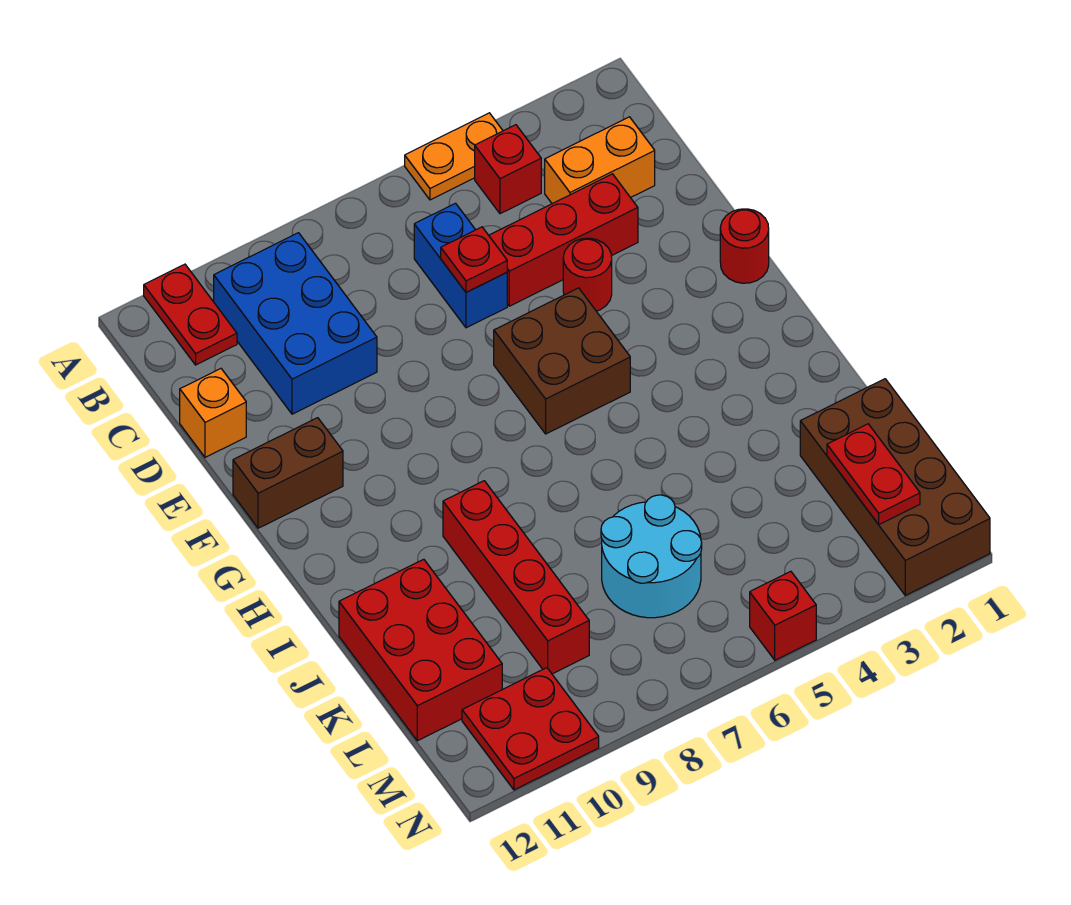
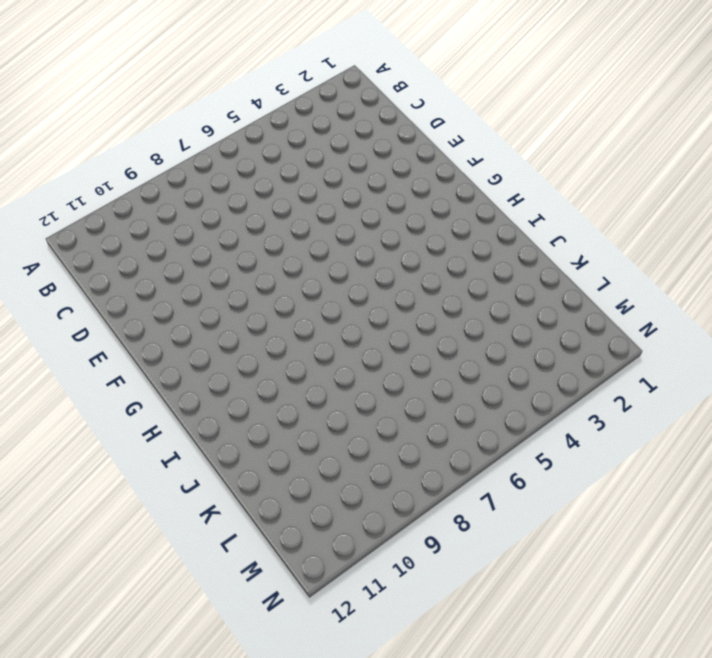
none -> orange 1x2 plate [405,113,503,200]
none -> red 1x2 plate [144,264,237,365]
none -> red 1x1 brick [475,125,541,214]

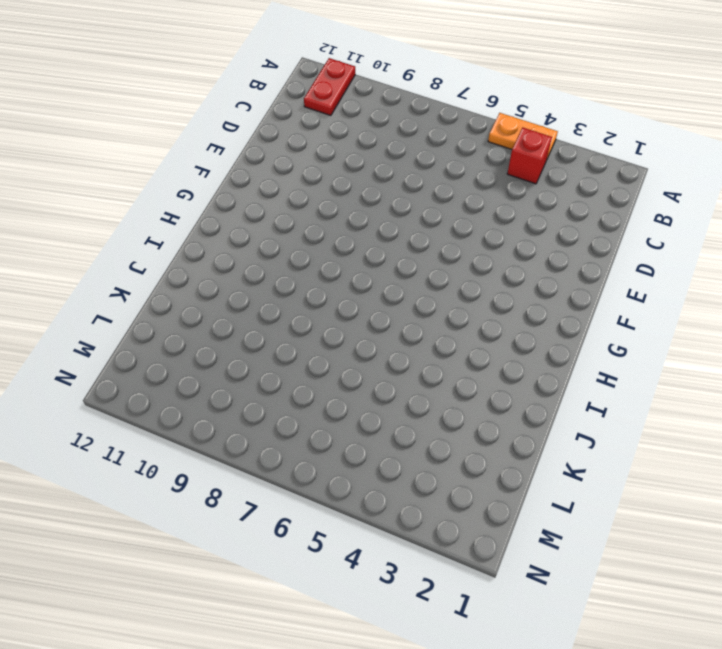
none -> blue 2x3 brick [214,233,377,414]
none -> orange 1x2 brick [545,117,655,204]
none -> blue 1x2 brick [414,203,507,328]

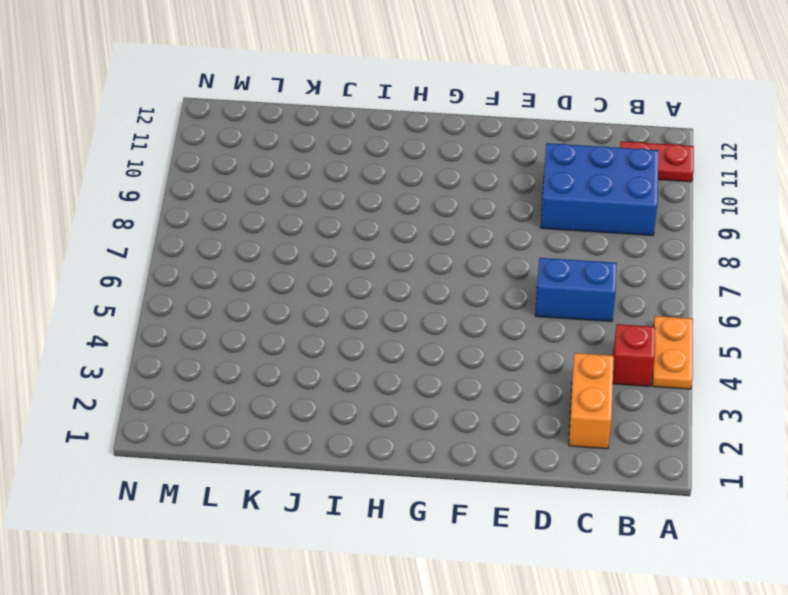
none -> red 1x3 brick [489,174,638,306]
none -> orange 1x1 brick [180,369,246,457]
none -> red 1x1 round brick [563,238,612,311]

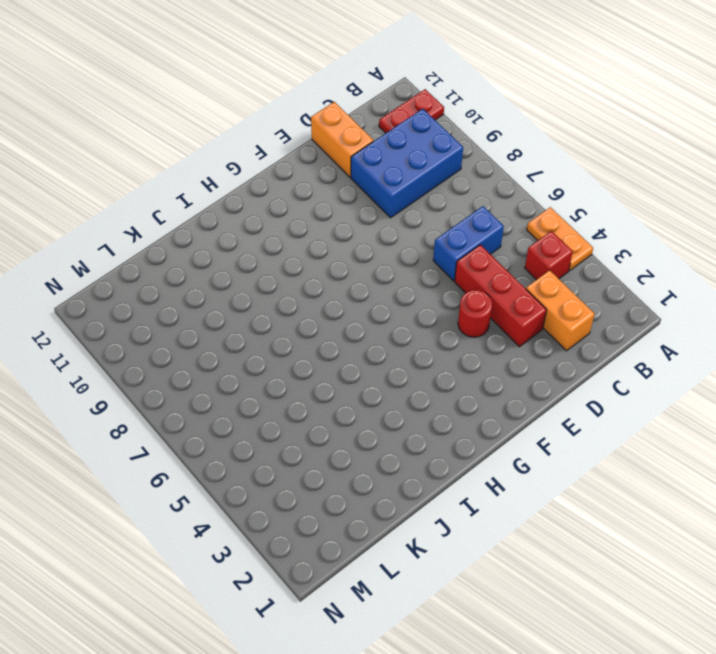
orange 1x2 brick [311,102,373,177] -> orange 1x1 brick [180,369,246,457]
none -> red 1x1 round brick [720,209,769,283]
none -> brown 2x2 brick [494,288,630,434]
none -> brown 1x2 brick [233,418,343,528]

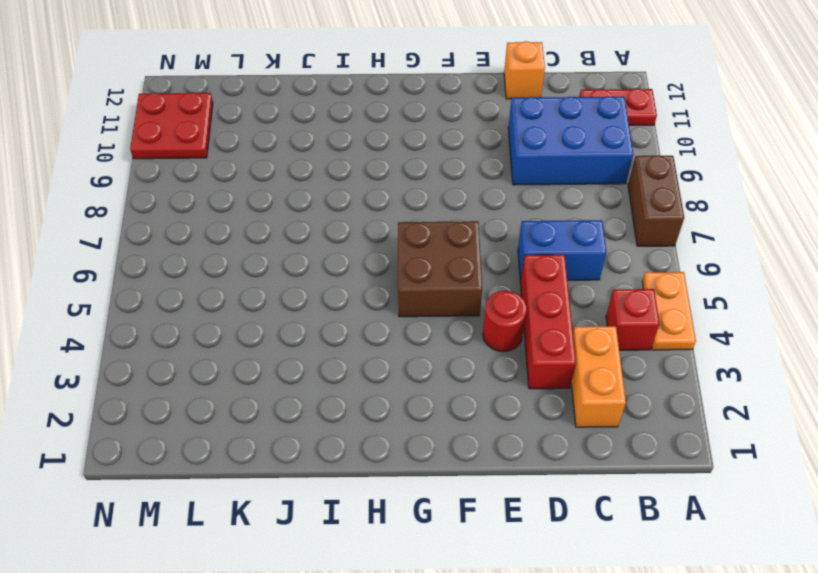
brown 1x2 brick [628,156,684,246] -> brown 1x2 brick moved to [233,418,343,528]
none -> red 1x1 round brick [720,209,769,283]
none -> red 1x4 brick [443,481,589,674]
none -> red 2x3 brick [339,559,502,741]

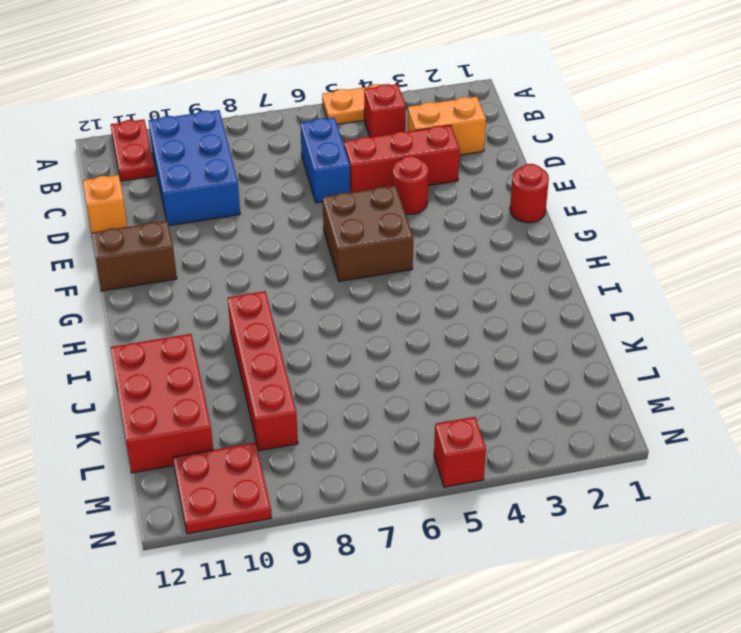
none -> brown 2x4 brick [800,379,990,595]
none -> cyan 2x2 round brick [601,495,702,618]
none -> red 1x1 plate [441,227,507,292]

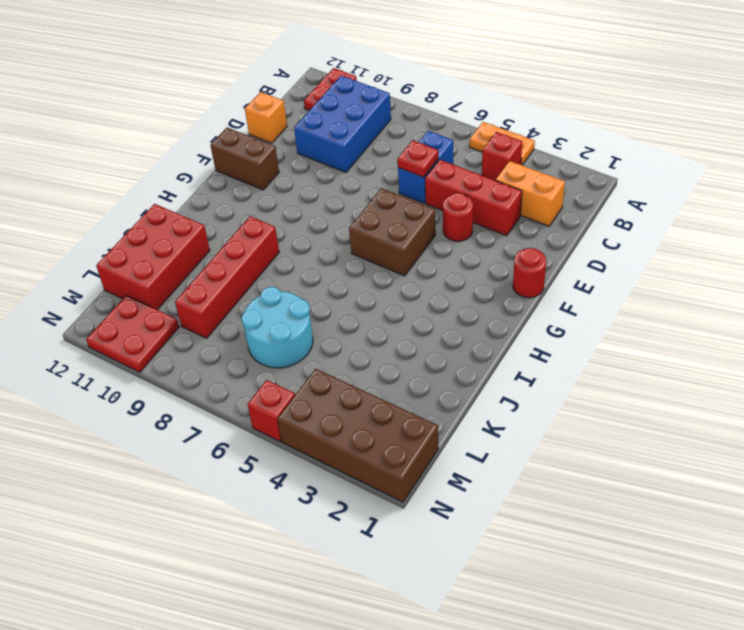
brown 2x4 brick [277,369,438,502] -> brown 2x4 brick turned to [800,379,990,595]
none -> red 1x2 plate [827,424,920,524]

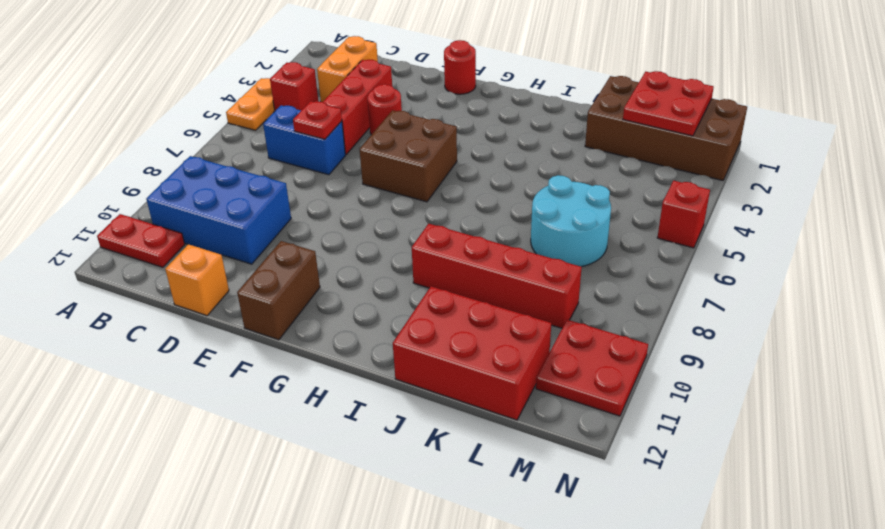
red 2x2 plate [623,71,714,136] -> red 1x2 plate [827,424,920,524]

